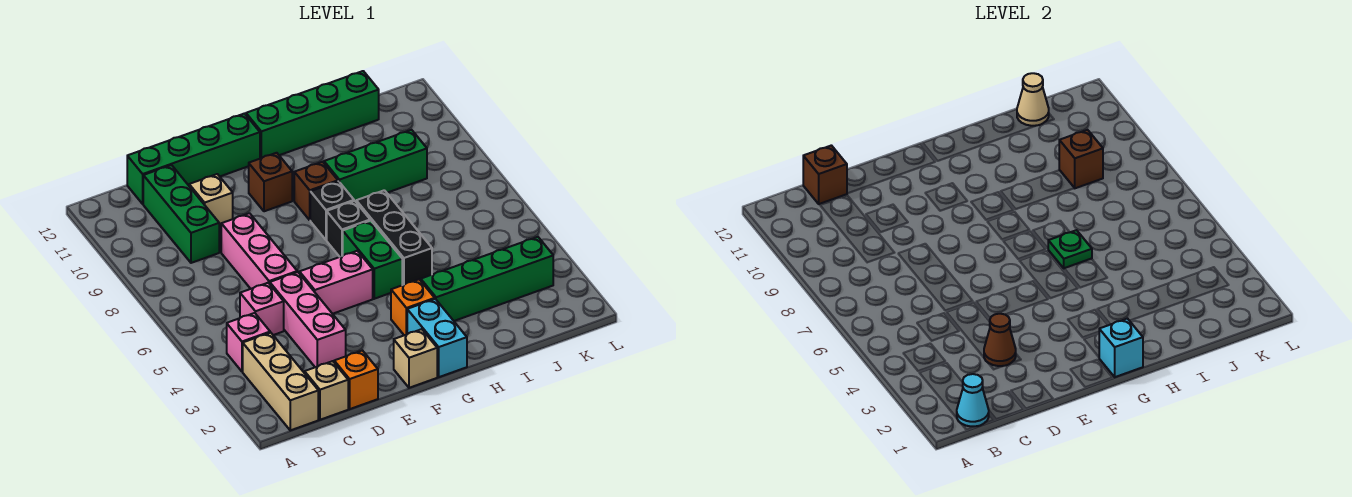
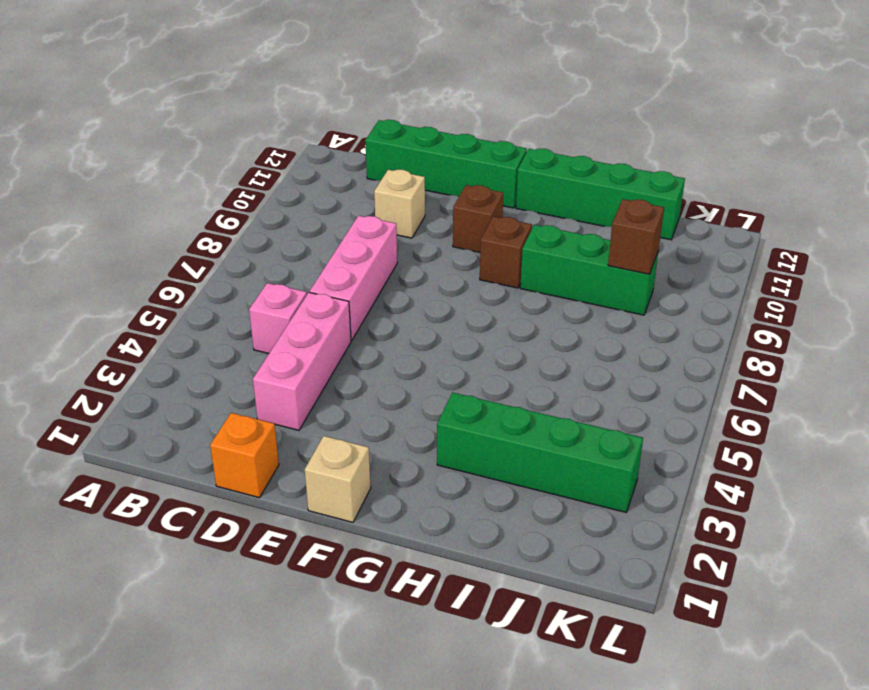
none -> tan 1x3 brick [243,333,318,430]
none -> pink 1x1 brick [227,313,270,372]
none -> tan 1x1 brick [305,361,348,420]
none -> green 1x3 brick [143,165,219,263]

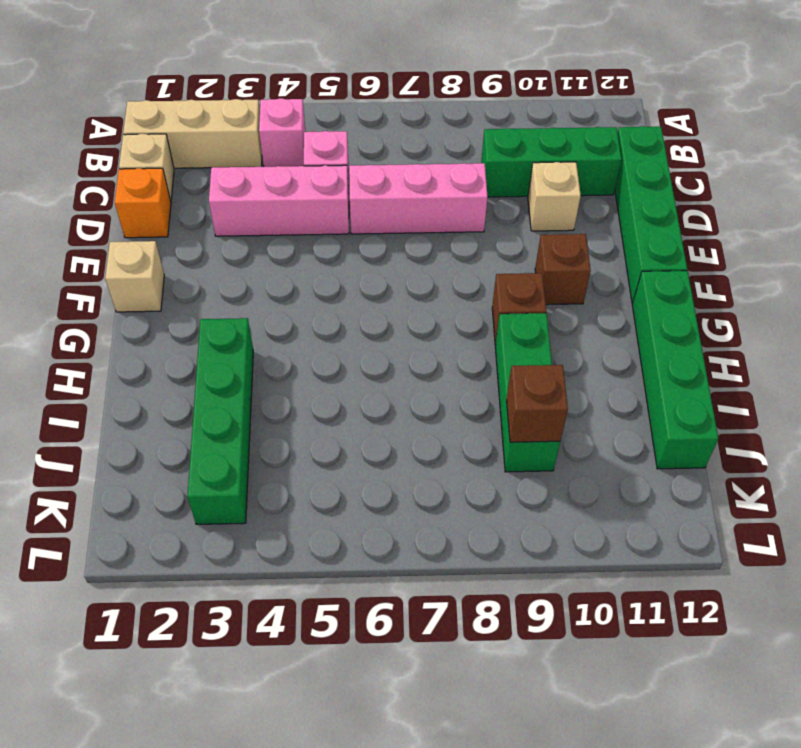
none -> pink 1x2 brick [299,251,373,314]
none -> cyan 1x2 brick [407,299,467,377]
none -> orange 1x1 brick [391,280,435,335]
none -> green 1x2 brick [343,220,402,299]

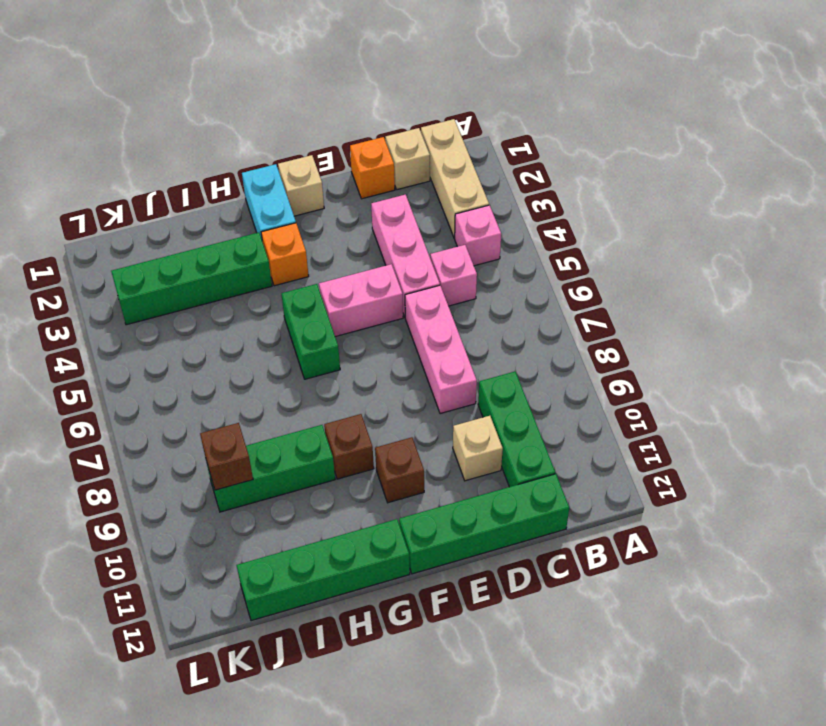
none -> black 1x1 brick [327,201,370,257]
none -> black 1x1 brick [310,181,354,240]
none -> black 1x3 brick [356,190,432,285]
none -> cyan 1x1 cone [957,374,989,426]

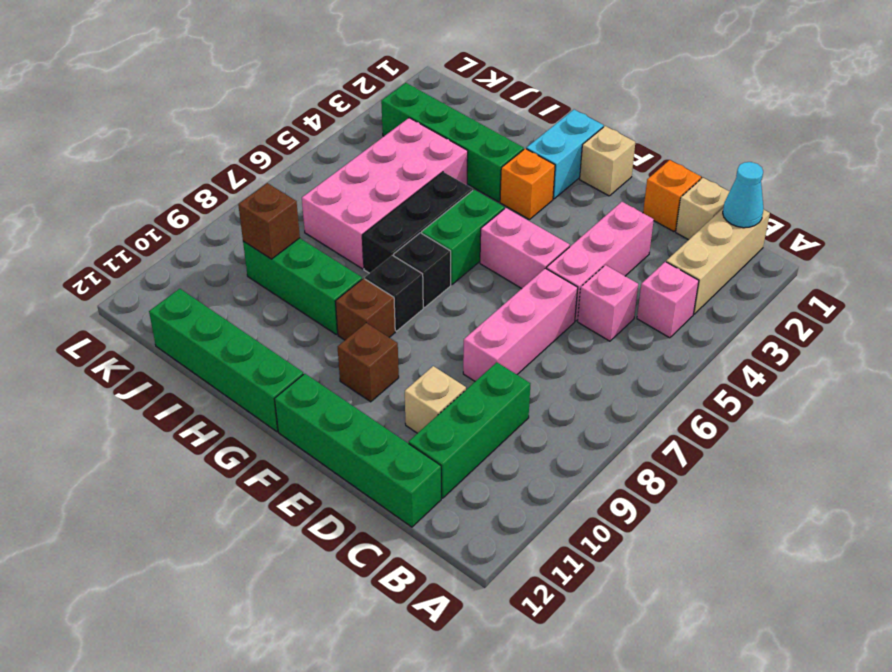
pink 2x4 brick [302,118,468,269] -> none
none -> brown 1x1 brick [803,145,847,204]
none -> brown 1x1 cone [984,314,1016,366]
none -> cyan 1x1 brick [1099,319,1143,377]
none -> green 1x1 plate [1048,230,1092,268]

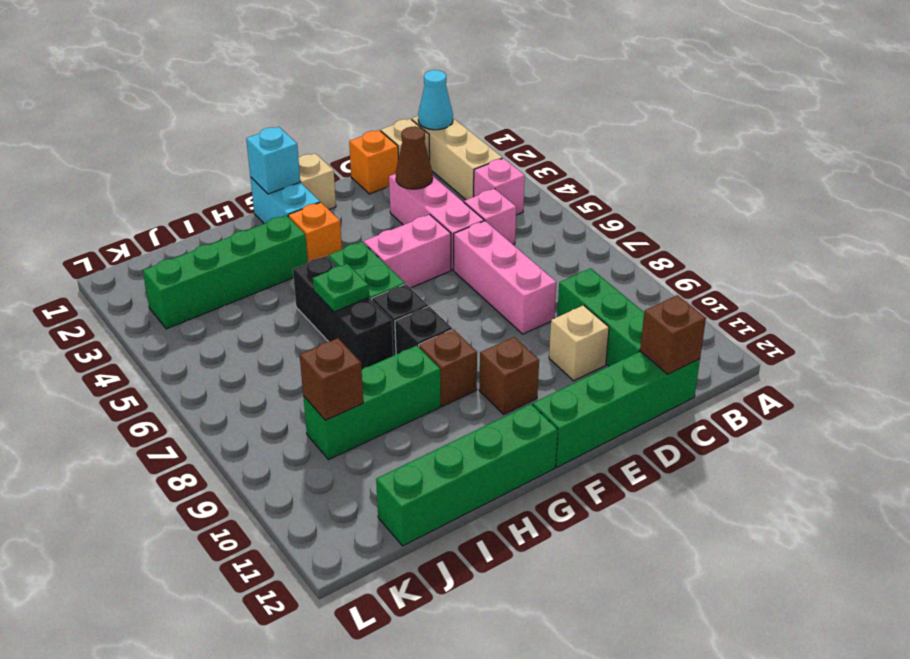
none -> tan 1x1 cone [1017,73,1049,126]

